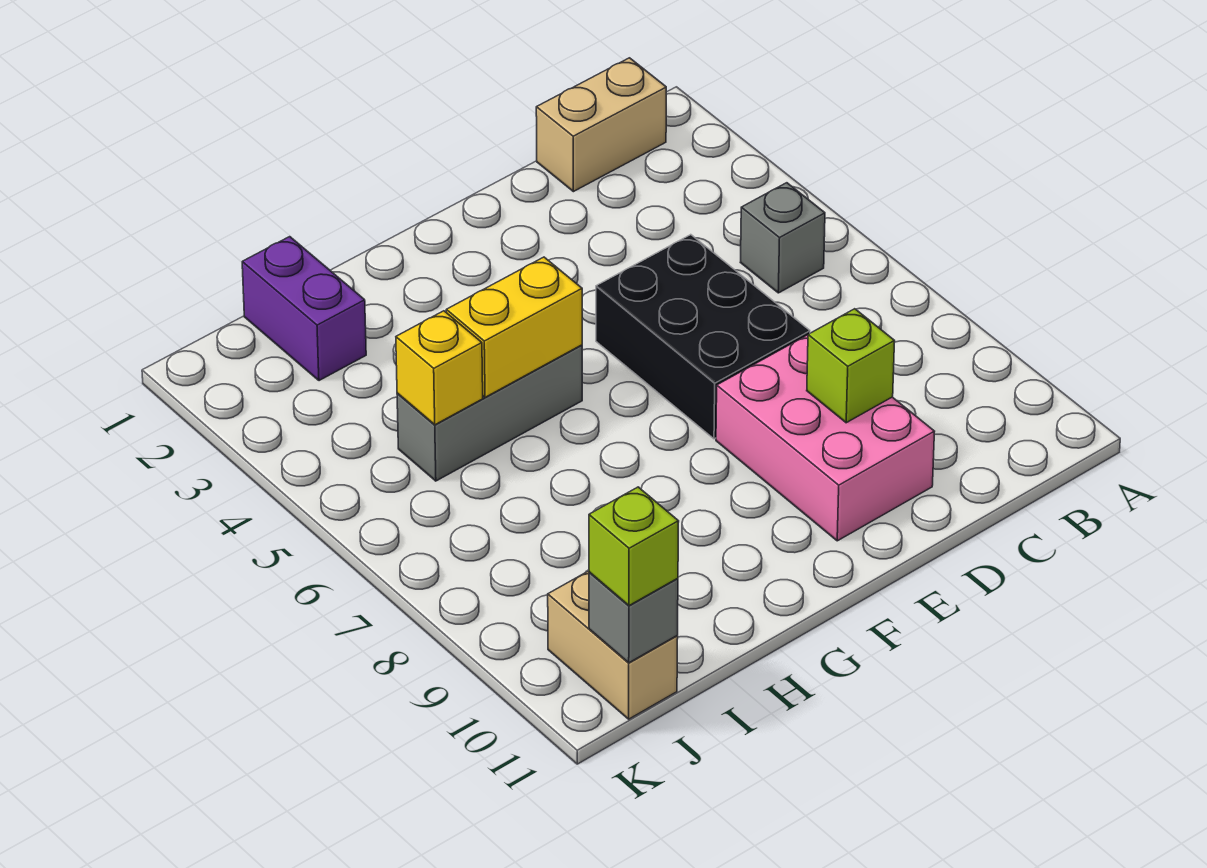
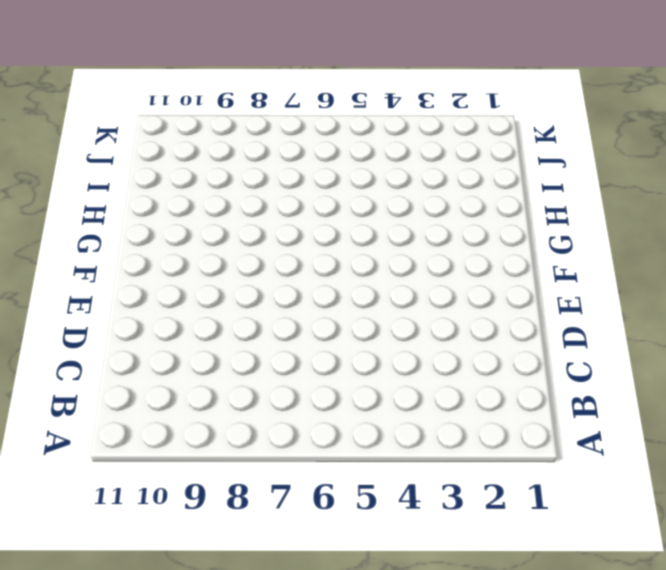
none -> tan 1x2 brick [536,58,666,192]
none -> grey 1x1 brick [740,183,825,293]
none -> black 2x3 brick [596,235,810,439]

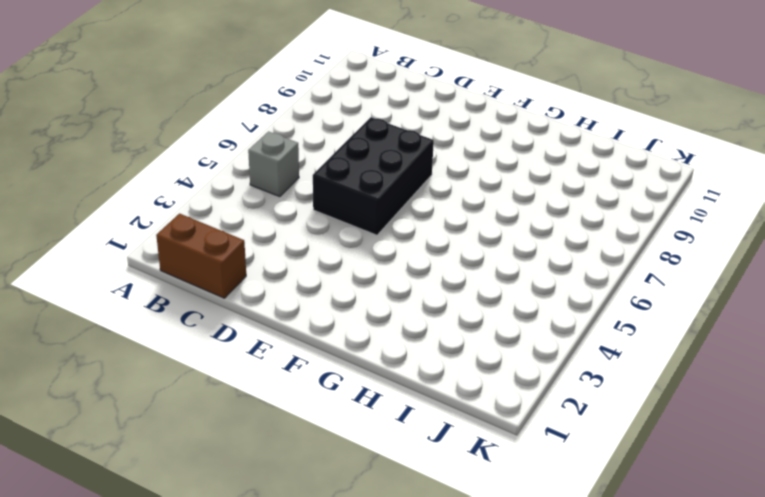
brown 1x2 brick [156,214,246,298] -> tan 1x2 brick [536,58,666,192]
none -> pink 2x3 brick [716,335,935,541]
none -> grey 1x3 brick [397,345,582,481]
none -> purple 1x2 brick [242,237,366,381]

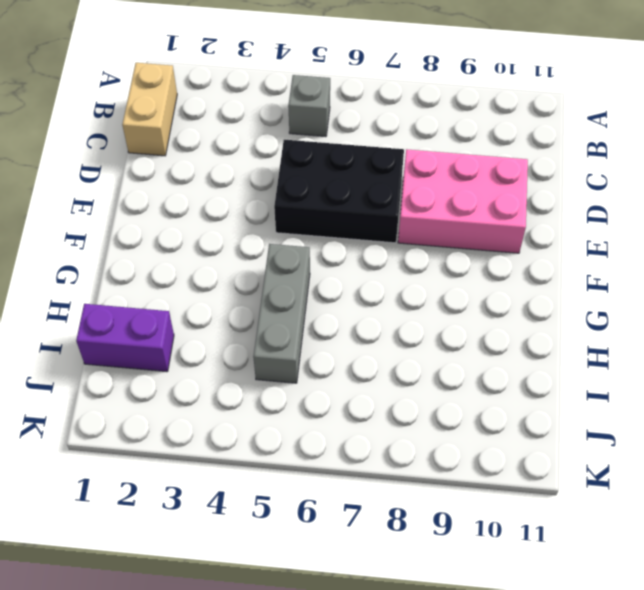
none -> tan 1x2 brick [548,571,678,719]
none -> lime 1x1 brick [807,309,895,423]
none -> yellow 1x2 brick [446,257,582,397]

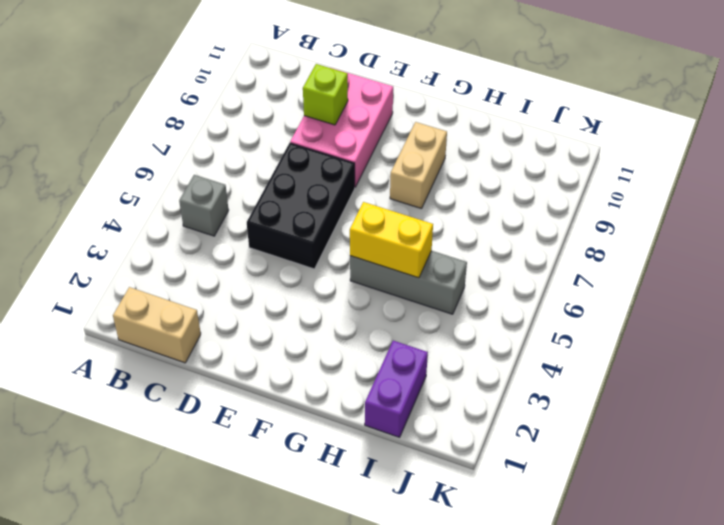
tan 1x2 brick [390,122,447,209] -> tan 1x2 brick moved to [548,571,678,719]
none -> yellow 1x1 brick [396,311,483,425]
none -> grey 1x1 brick [589,572,678,663]
none -> lime 1x1 brick [589,487,679,606]

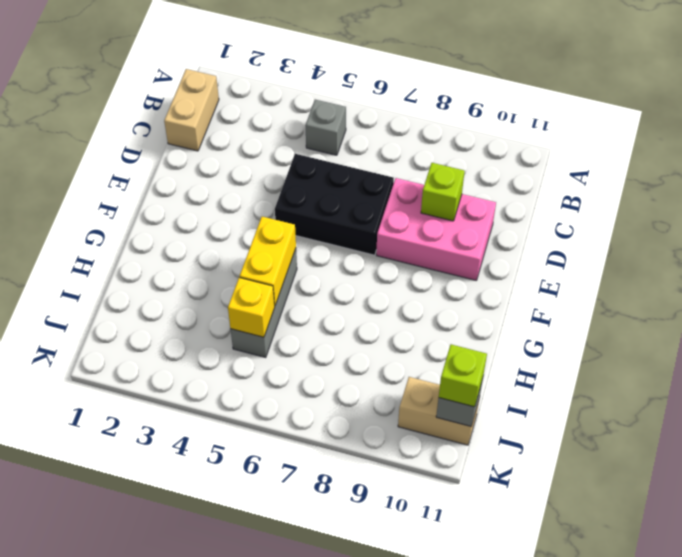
none -> purple 1x2 brick [242,237,366,381]

